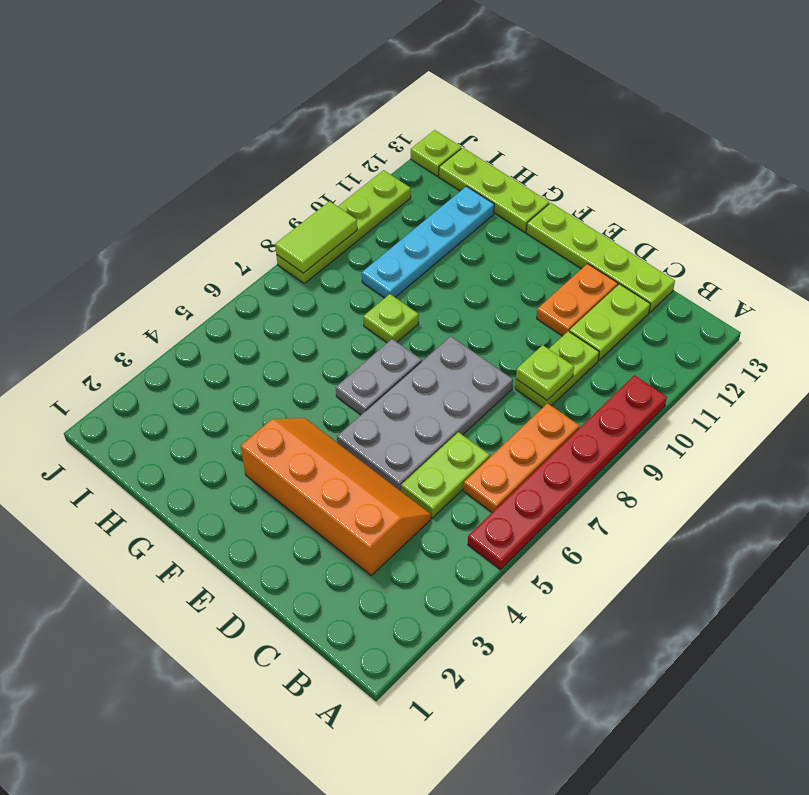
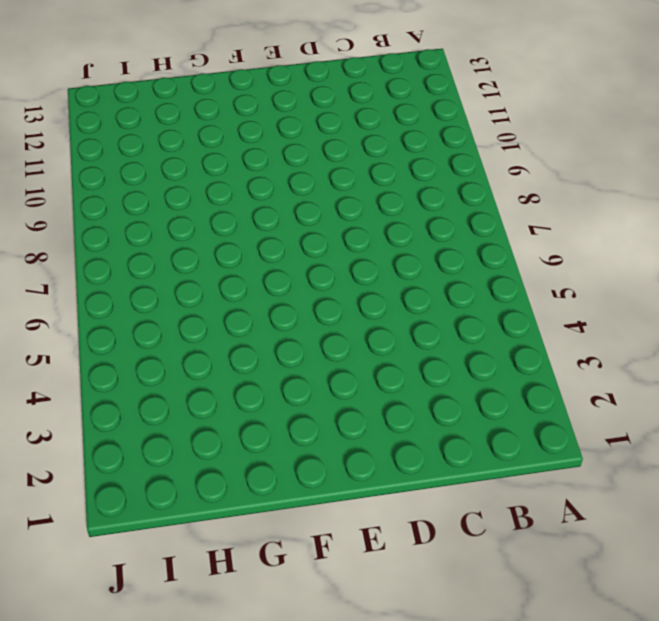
none -> red 1x6 plate [468,375,667,570]
none -> orange 1x3 plate [464,403,579,512]
none -> orange 2x4 slope [241,418,431,575]

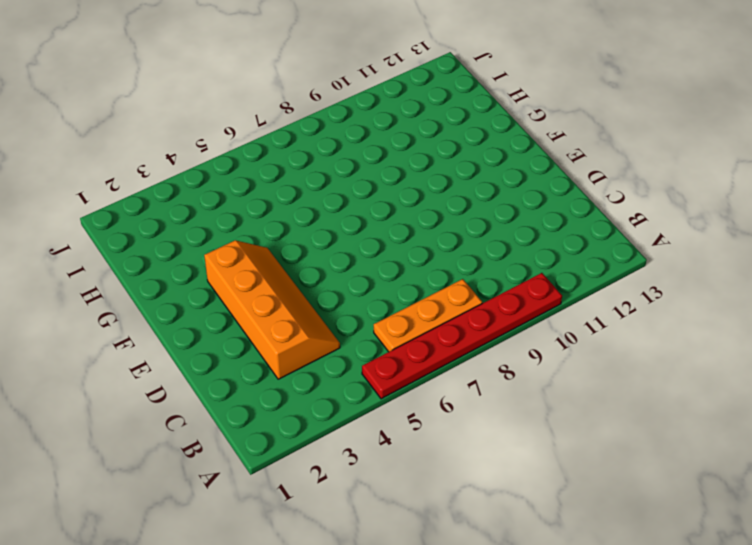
none -> lime 1x2 plate [401,432,490,518]
none -> lime 1x2 plate [515,331,599,408]
none -> lime 1x2 plate [569,284,650,360]

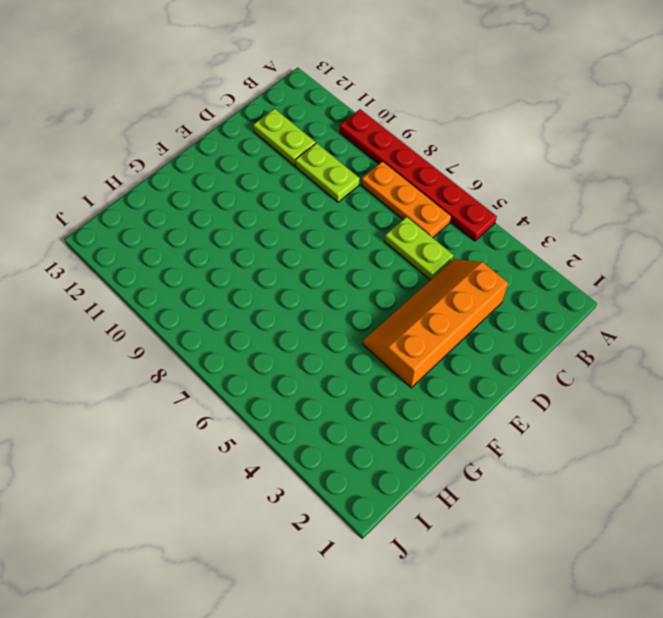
none -> lime 1x4 plate [526,203,675,312]
none -> grey 2x4 plate [337,336,513,491]
none -> orange 1x2 plate [537,264,618,336]

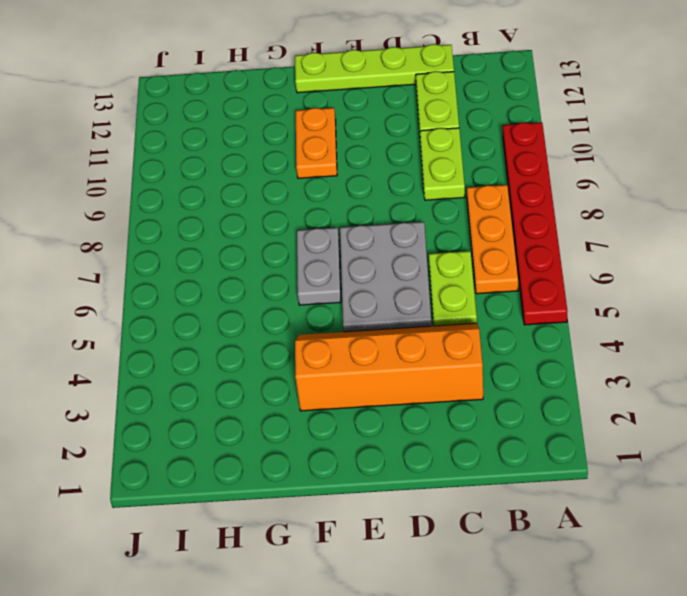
grey 2x3 plate [340,222,432,332] -> grey 2x4 plate [337,336,513,491]
orange 1x2 plate [296,108,337,178] -> orange 1x2 plate moved to [537,264,618,336]
none -> lime 1x1 plate [363,294,419,343]
none -> lime 1x3 plate [439,148,549,232]
none -> cyan 1x4 plate [362,186,494,298]

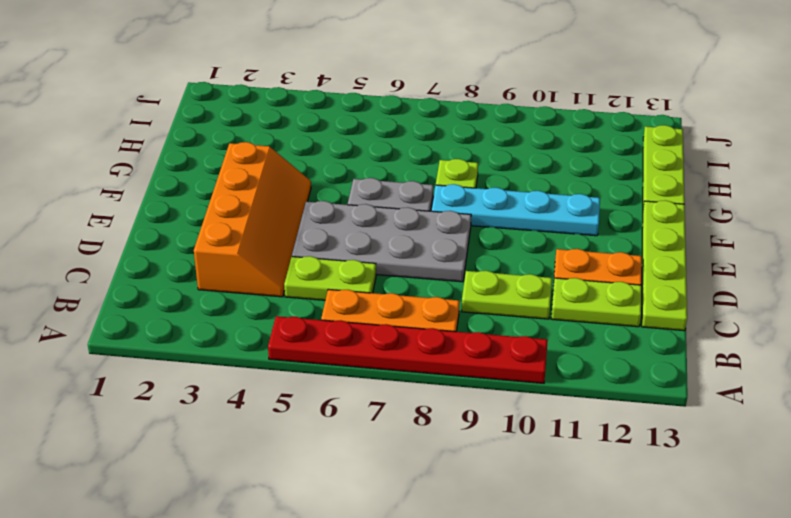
cyan 1x4 plate [431,184,600,236] -> cyan 1x4 plate moved to [362,186,494,298]
none -> lime 1x4 plate [276,170,411,283]
none -> lime 1x1 plate [411,130,461,176]
none -> lime 1x1 plate [516,345,574,400]

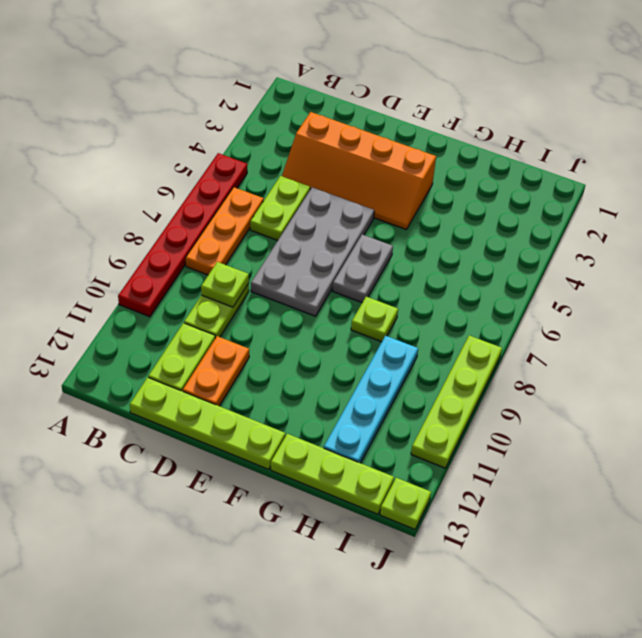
none -> lime 1x2 tile [275,201,357,273]

